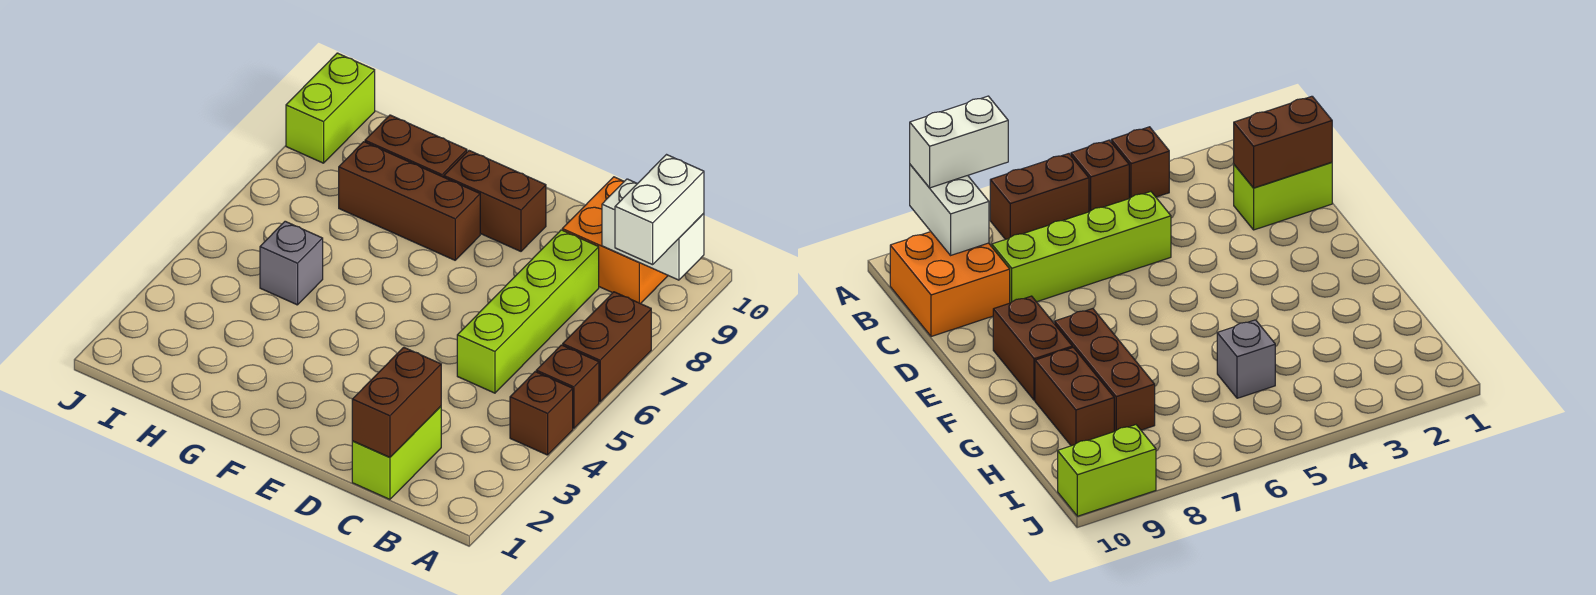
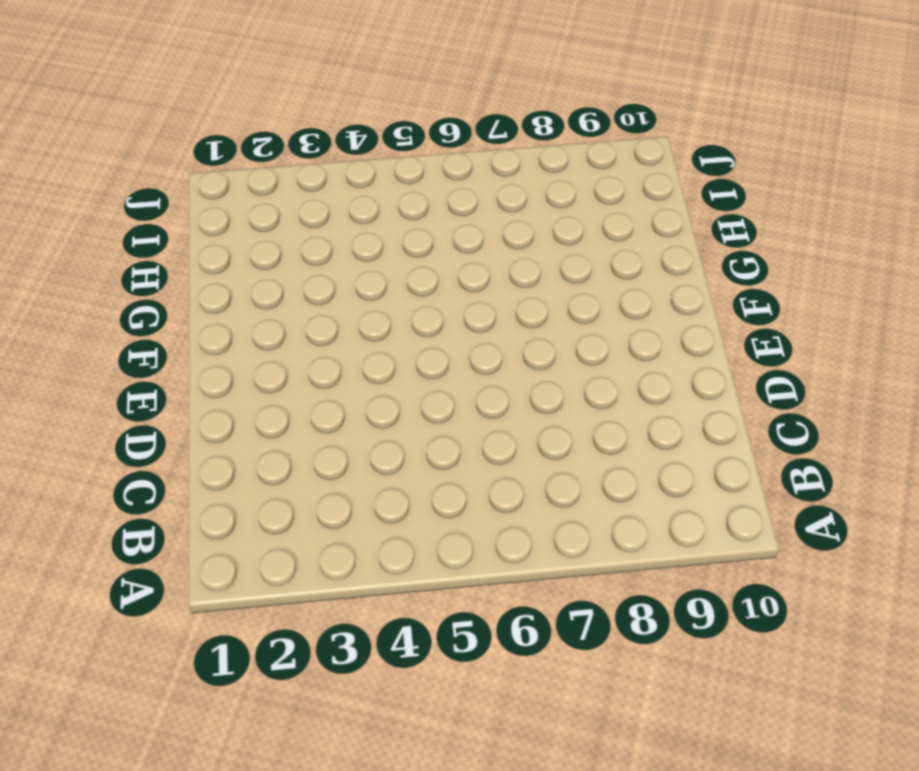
none -> brown 1x1 brick [510,372,573,455]
none -> brown 1x1 brick [536,345,599,428]
none -> brown 1x2 brick [563,292,651,402]

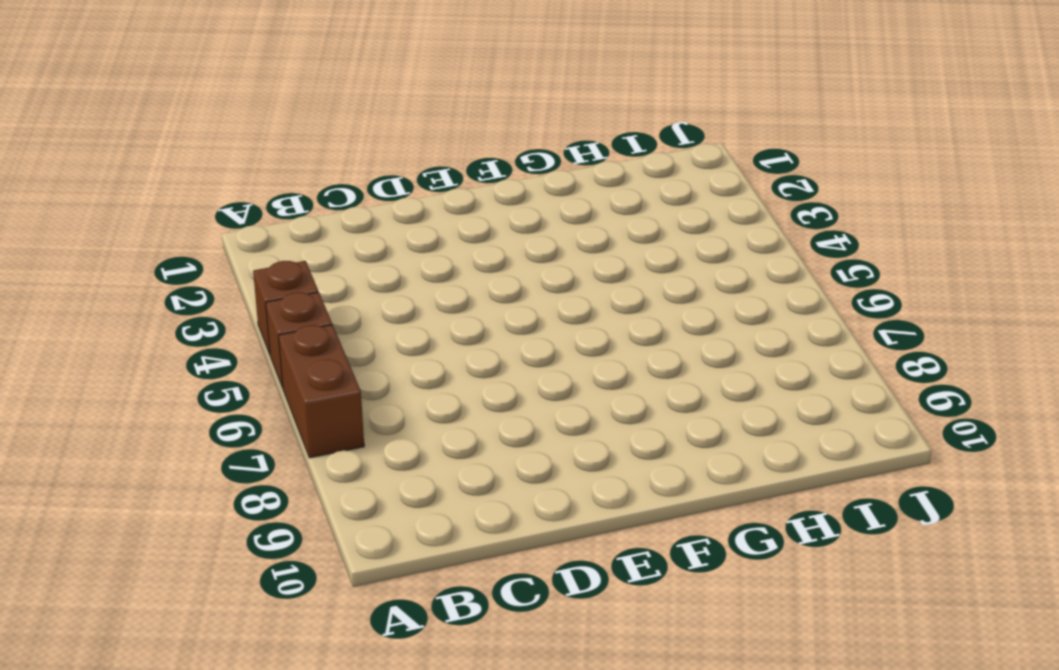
none -> orange 2x2 brick [562,177,668,304]
none -> lime 1x2 brick [352,406,441,499]
none -> lime 1x4 brick [457,230,599,393]

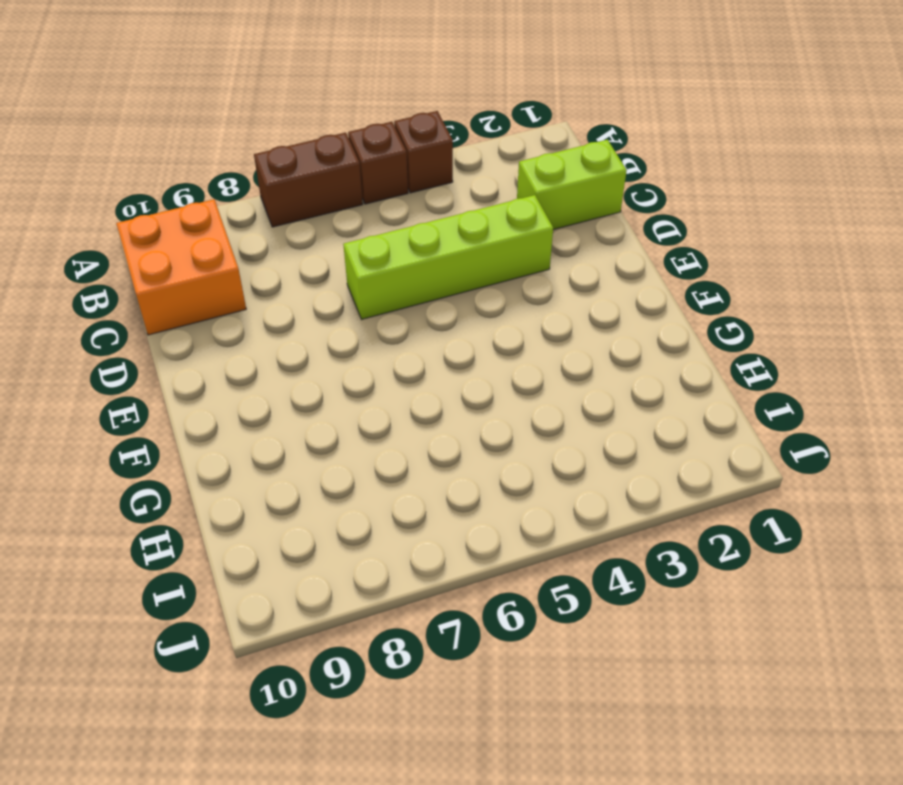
lime 1x4 brick [343,195,553,319] -> lime 1x4 brick moved to [457,230,599,393]
none -> brown 1x2 brick [444,151,546,251]
none -> brown 1x3 brick [339,142,480,260]
none -> brown 1x2 brick [365,115,467,177]

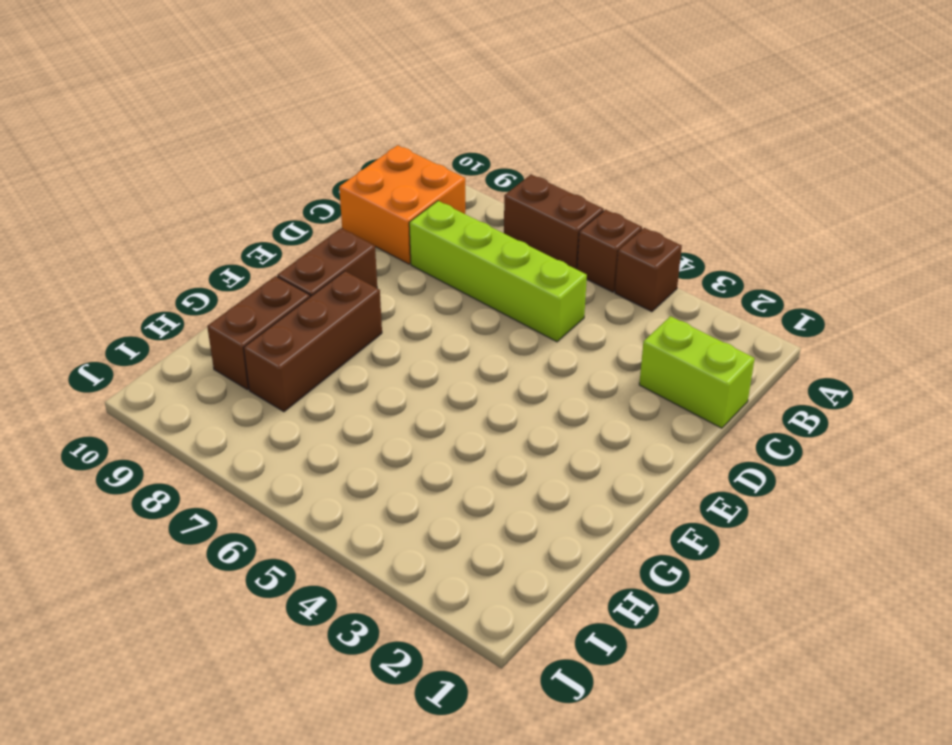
none -> grey 1x1 brick [260,221,323,305]
none -> lime 1x2 brick [286,53,375,163]
none -> white 1x2 brick [602,179,704,280]

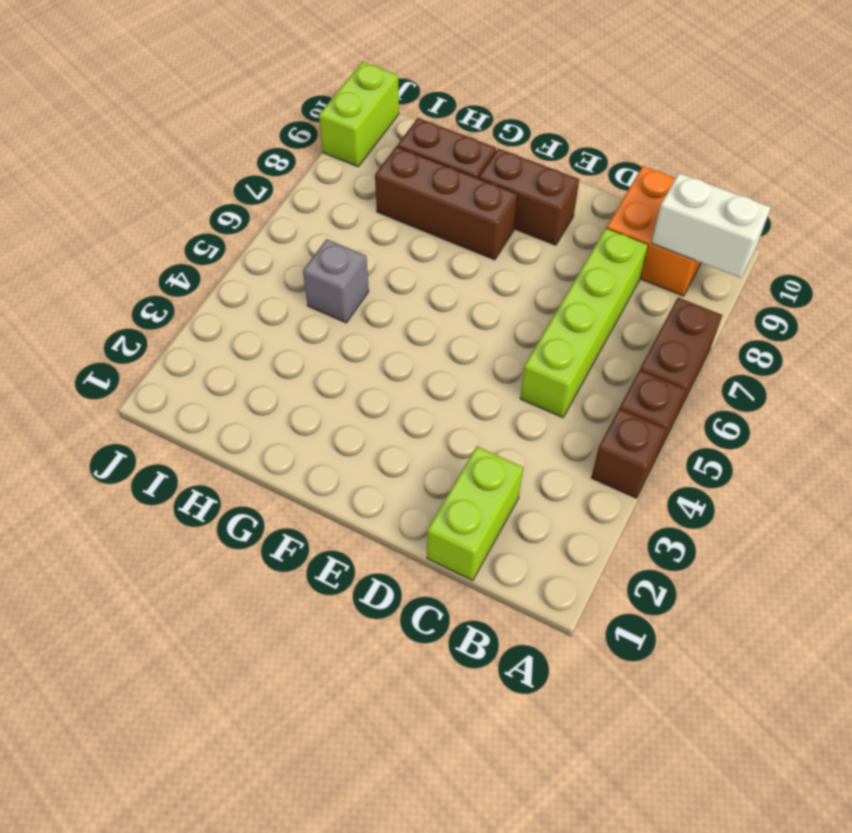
none -> brown 1x2 brick [352,347,441,457]
none -> white 1x2 brick [615,155,704,265]

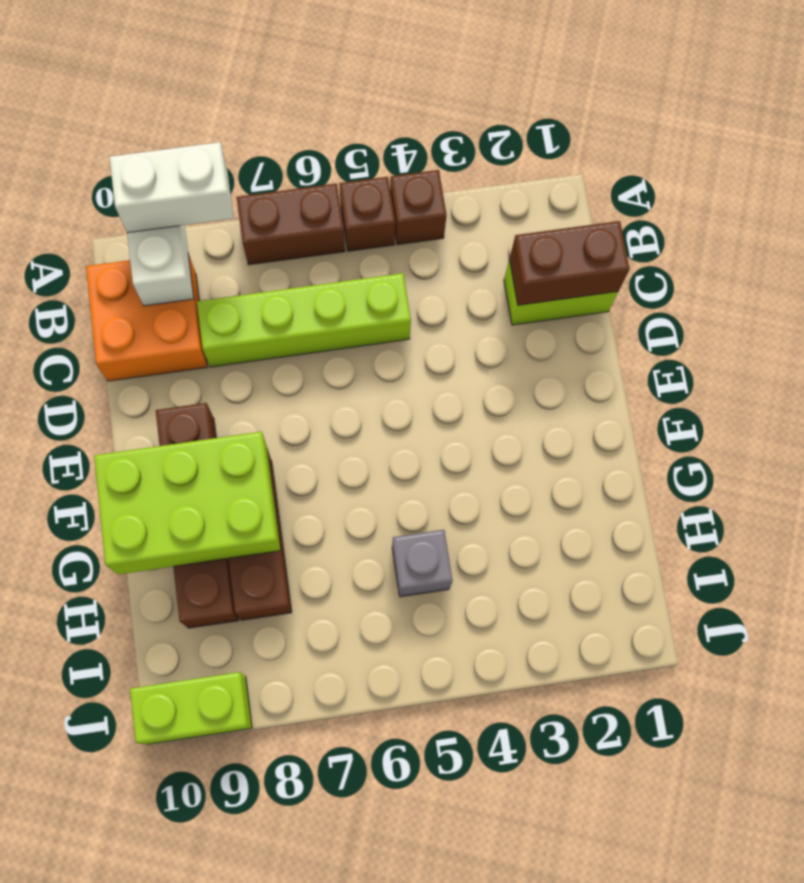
lime 2x3 brick [94,432,281,574] -> none

